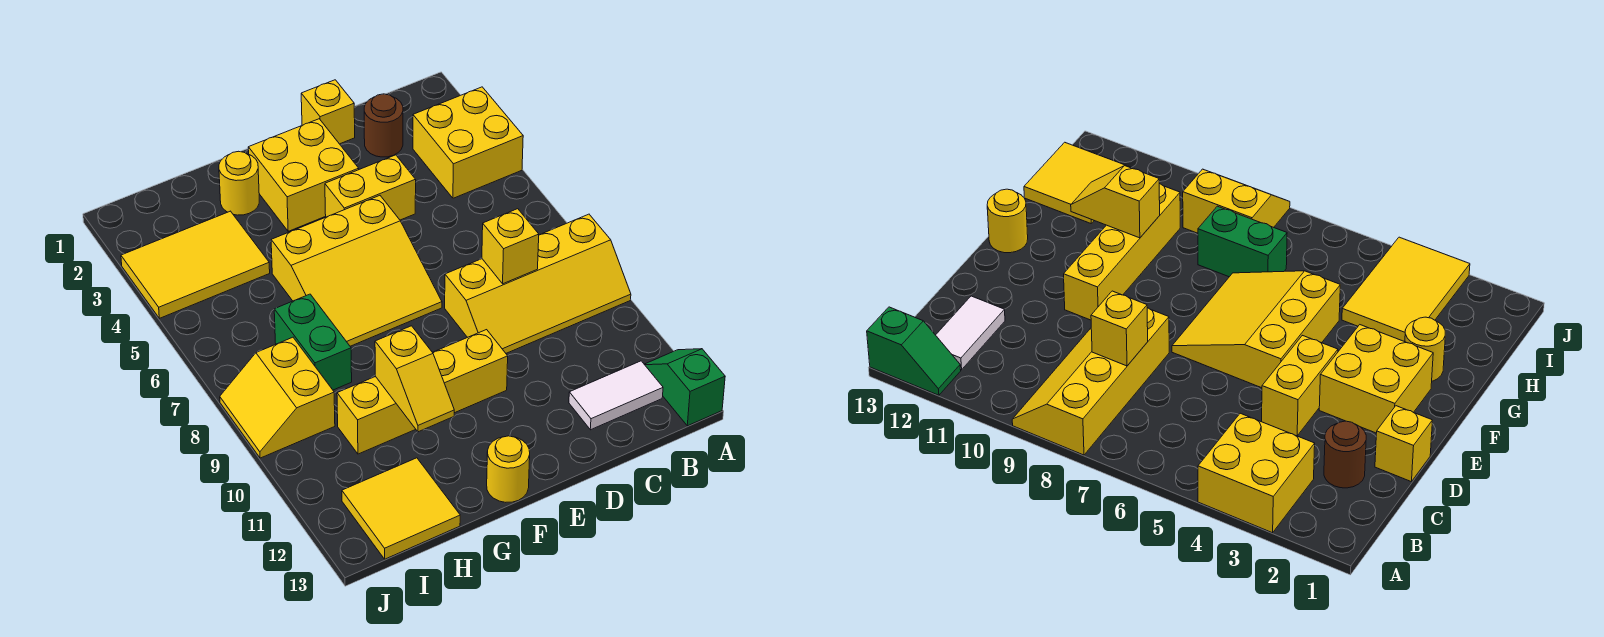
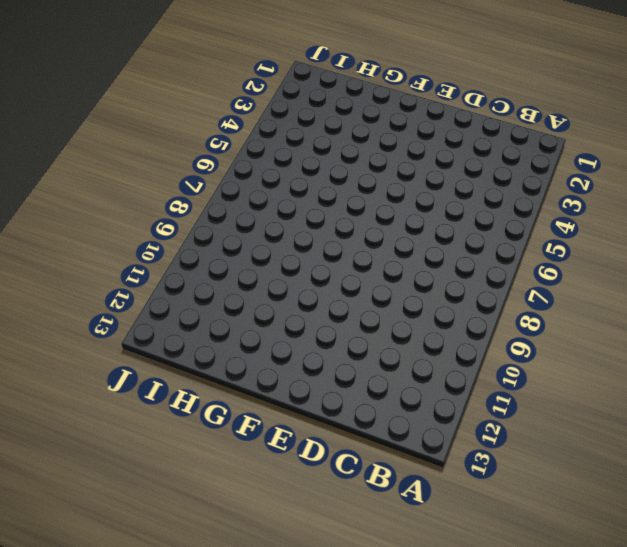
none -> yellow 2x2 brick [413,87,523,198]
none -> yellow 2x4 slope [445,214,631,353]
none -> green 1x2 slope [644,349,725,426]

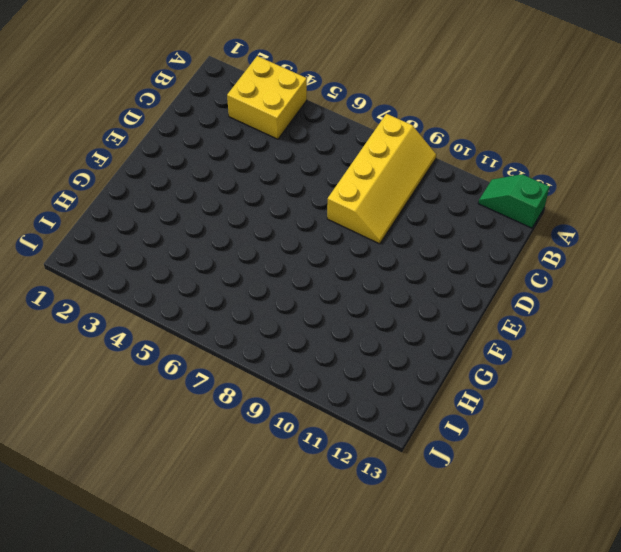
none -> white 1x2 tile [569,361,663,430]
none -> brown 1x1 round brick [364,94,403,157]
none -> yellow 1x1 brick [301,80,355,144]

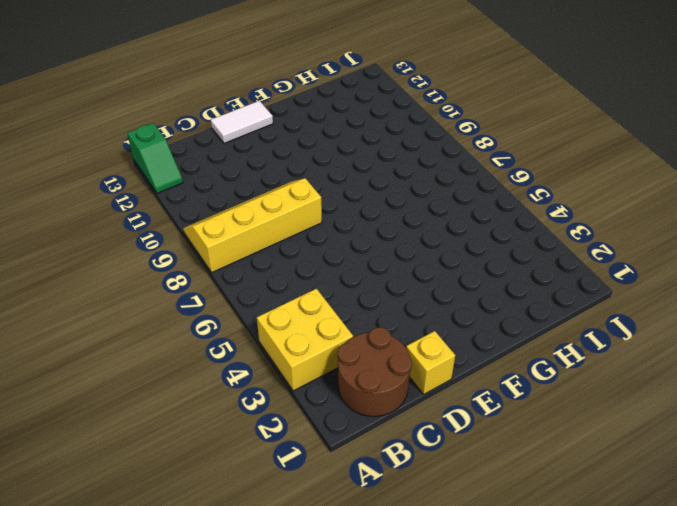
brown 2x2 round brick [338,327,412,416] -> brown 1x1 round brick [364,94,403,157]
white 1x2 tile [211,101,273,143] -> white 1x2 tile moved to [569,361,663,430]
none -> yellow 1x2 brick [325,155,416,220]
none -> yellow 2x2 brick [248,119,359,231]
none -> yellow 3x3 slope [271,196,442,346]

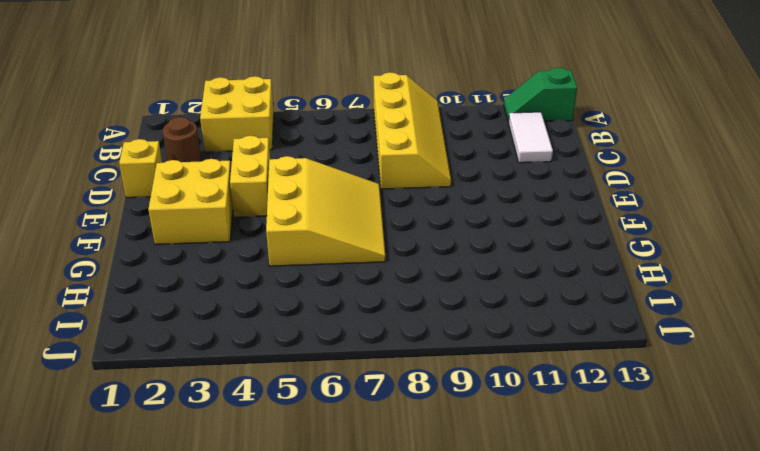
none -> yellow 1x4 brick [337,330,508,454]
none -> yellow 1x1 round brick [487,436,530,502]
none -> yellow 1x1 round brick [219,151,259,215]

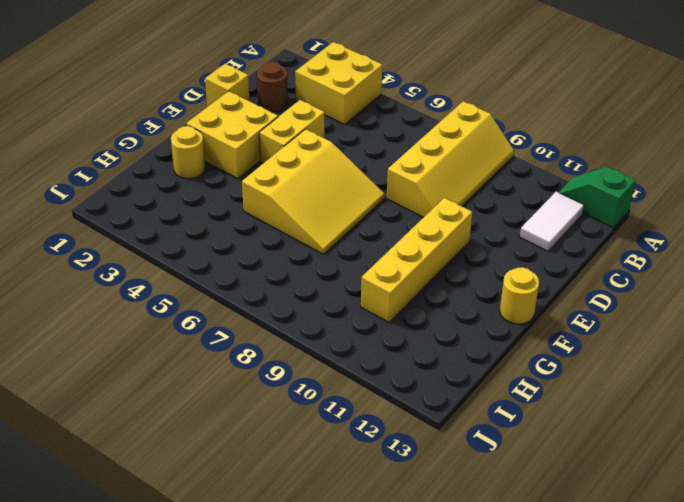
none -> yellow 2x3 tile [121,211,270,318]
none -> green 1x2 brick [274,294,352,390]
none -> yellow 2x2 tile [342,458,460,559]

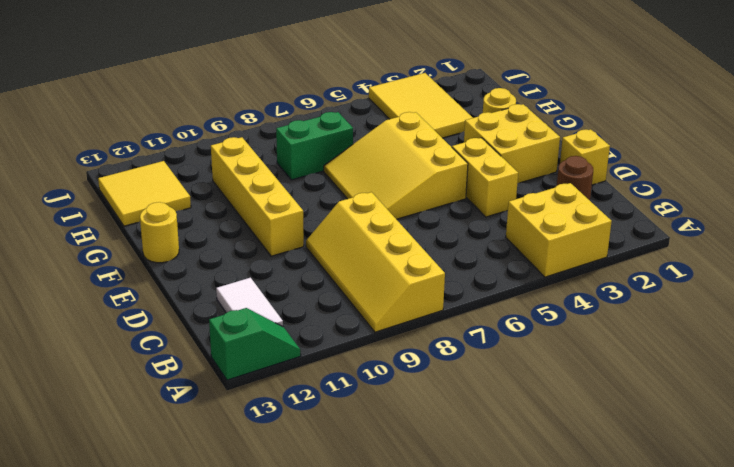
none -> yellow 2x2 slope [220,337,335,458]
none -> yellow 1x1 brick [482,209,539,284]
none -> yellow 1x2 slope [375,326,454,432]

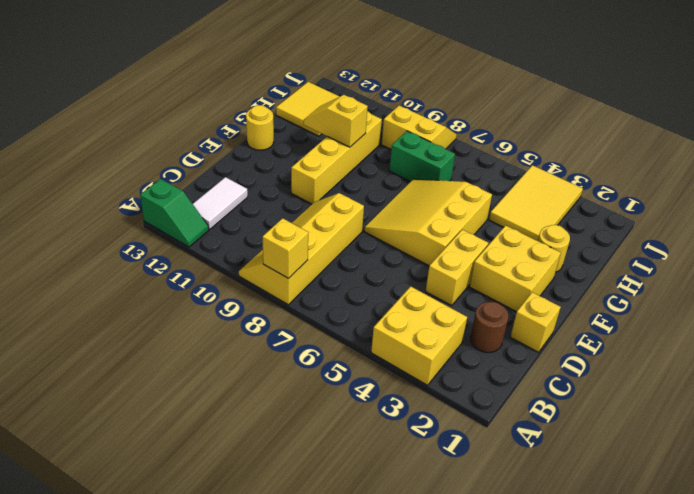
yellow 1x1 brick [263,218,308,278] -> yellow 1x1 brick moved to [482,209,539,284]

